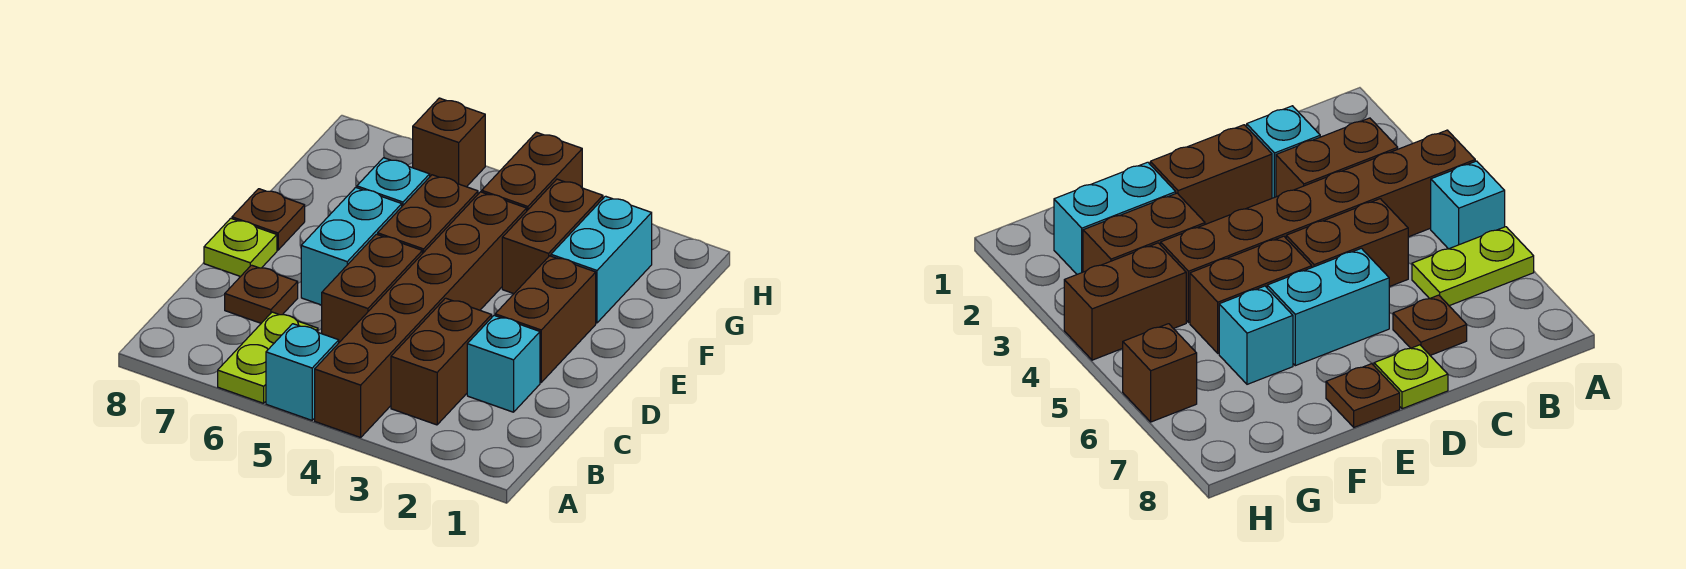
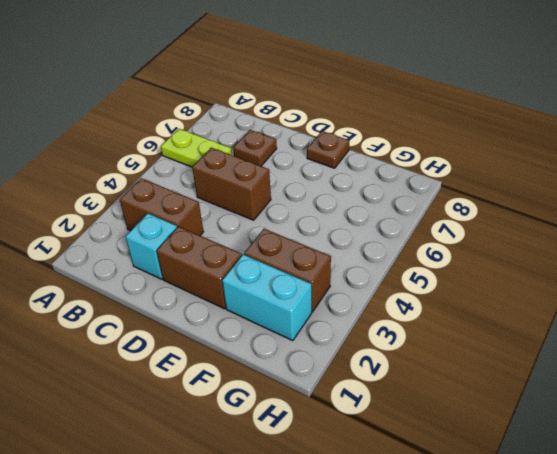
none -> brown 1x6 brick [315,192,527,438]
none -> cyan 1x1 brick [266,324,339,420]
none -> cyan 1x2 brick [301,187,402,305]

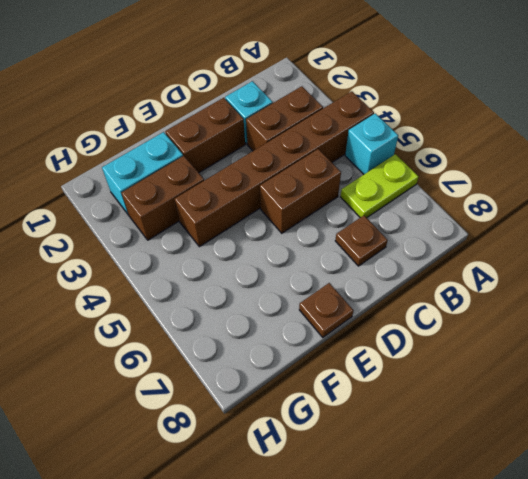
none -> cyan 1x2 brick [301,187,402,305]
none -> lime 1x1 plate [204,218,277,277]
none -> brown 1x2 brick [378,175,478,254]

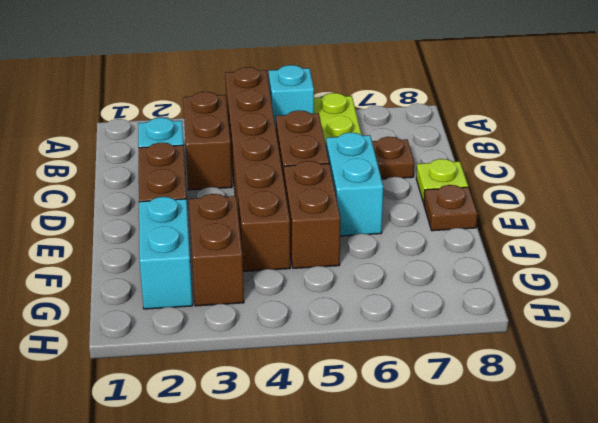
none -> cyan 1x1 brick [357,158,430,206]
none -> brown 1x2 brick [482,132,582,210]
none -> brown 1x1 brick [413,98,485,187]

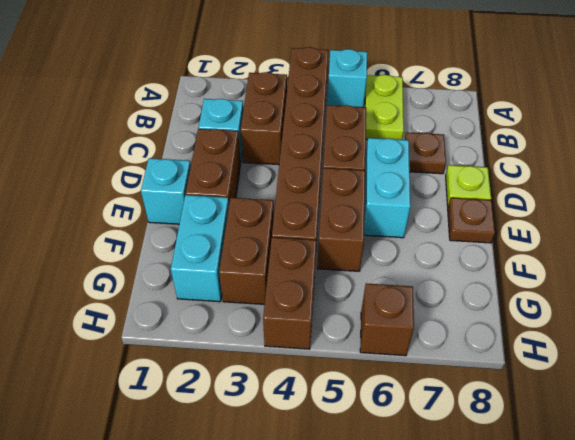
cyan 1x1 brick [141,158,191,224] -> cyan 1x1 brick moved to [357,158,430,206]

